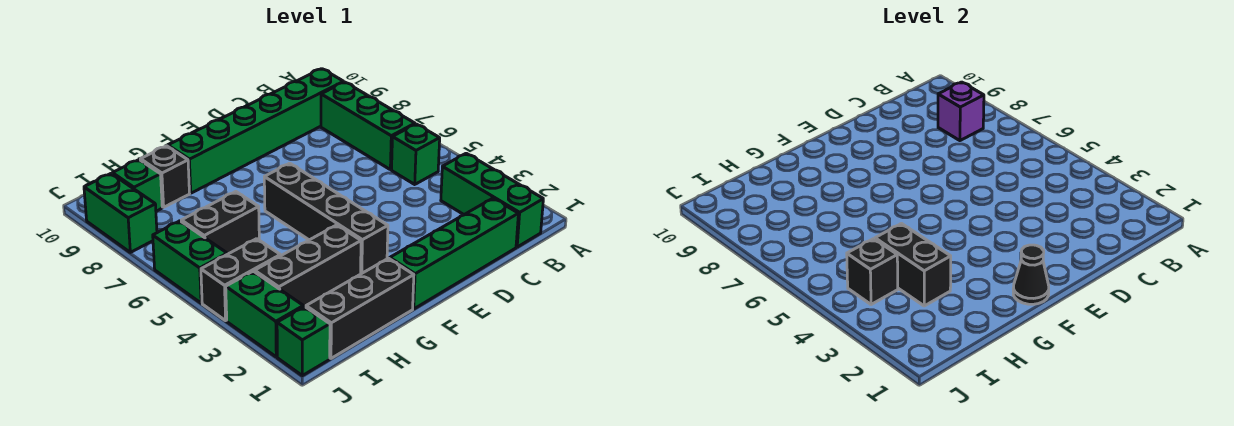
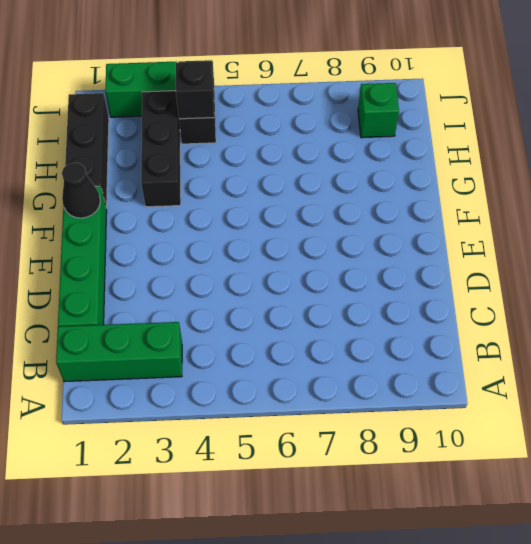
none -> green 1x1 brick [392,124,440,184]
none -> green 1x3 brick [321,82,415,170]
none -> green 1x6 brick [168,69,344,193]

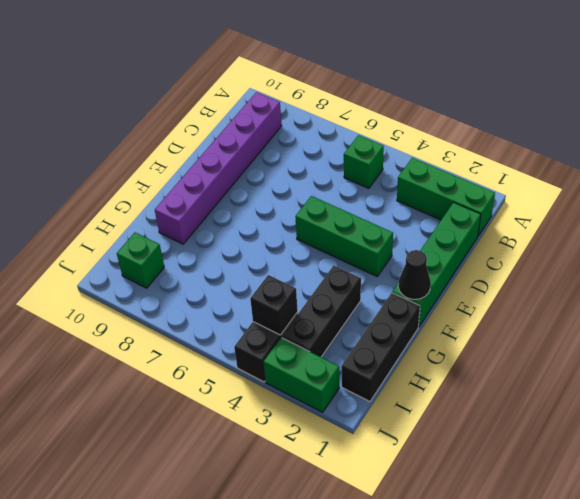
purple 1x6 brick [155,92,282,244] -> green 1x6 brick [168,69,344,193]
green 1x3 brick [295,196,393,276] -> green 1x3 brick moved to [321,82,415,170]
none -> black 1x4 brick [264,163,388,274]
none -> black 1x2 brick [181,192,259,254]
none -> black 1x1 brick [140,146,189,207]

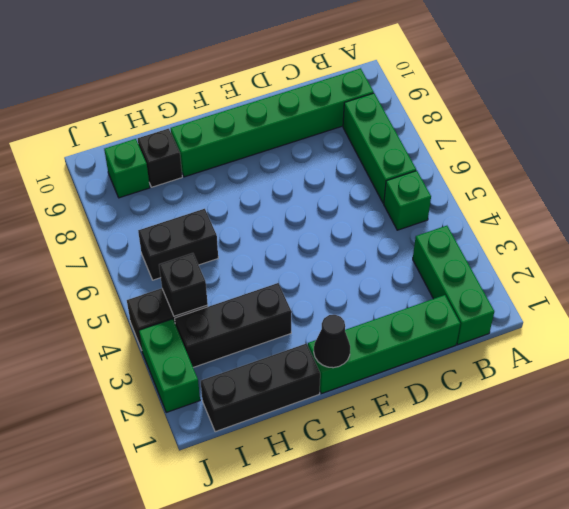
none -> black 1x4 brick [264,163,388,274]
none -> green 1x1 brick [277,307,330,376]
none -> green 1x2 brick [153,221,227,303]

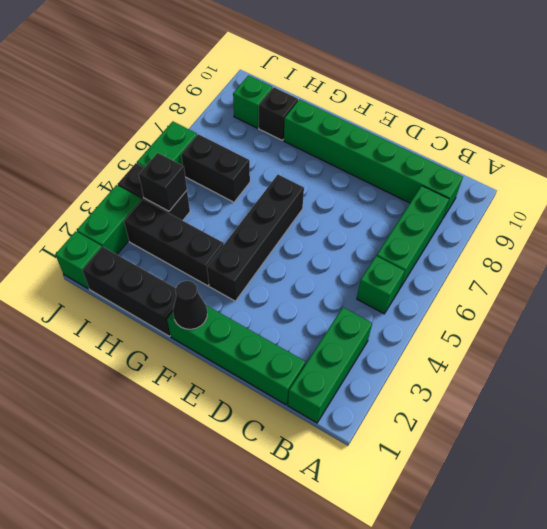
none -> green 1x2 brick [84,174,157,252]
none -> purple 1x1 brick [938,82,984,141]
none -> black 1x2 brick [875,224,951,306]

